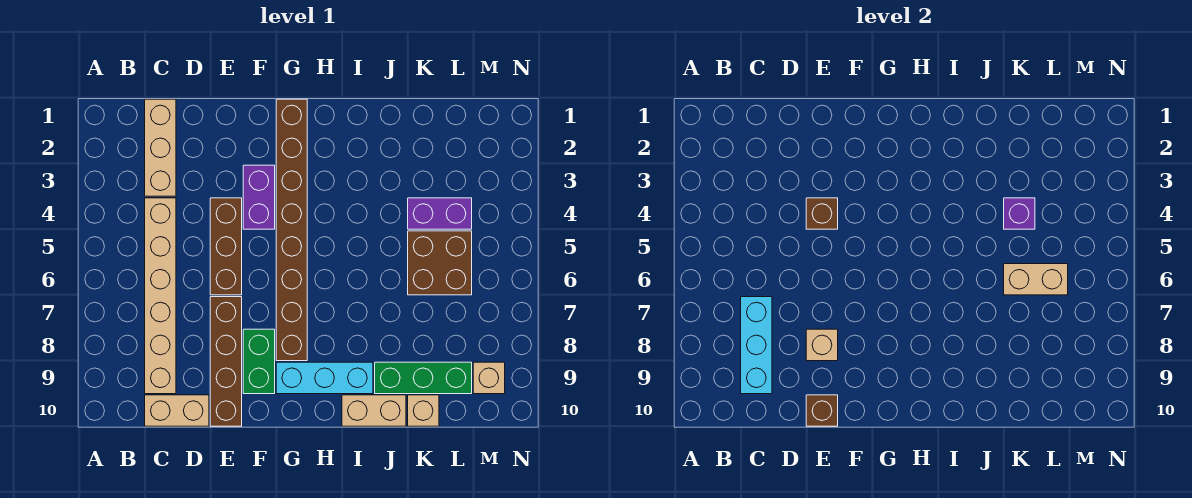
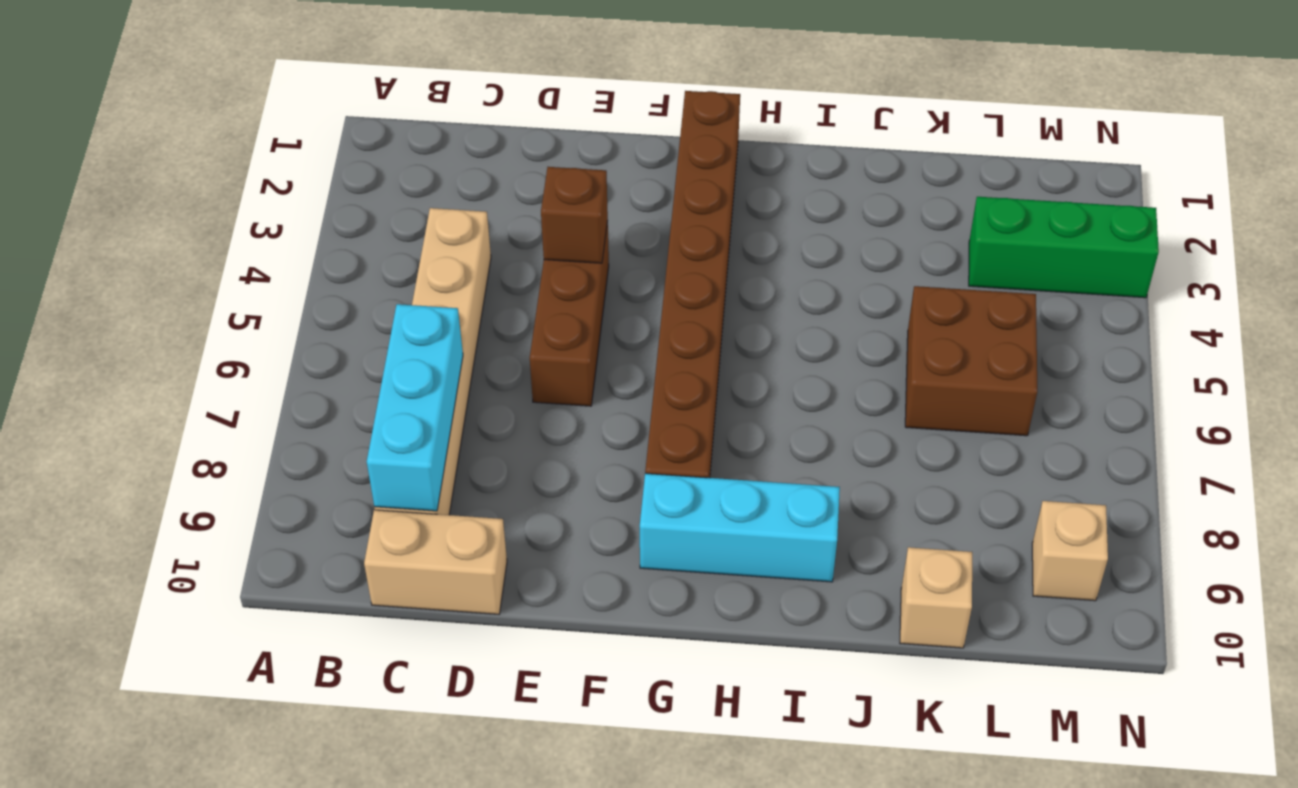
green 1x3 brick [969,197,1159,298] -> green 1x3 brick moved to [375,362,472,394]
none -> tan 1x3 brick [145,99,176,196]
none -> brown 1x4 brick [210,297,242,426]
none -> purple 1x2 brick [243,165,275,229]

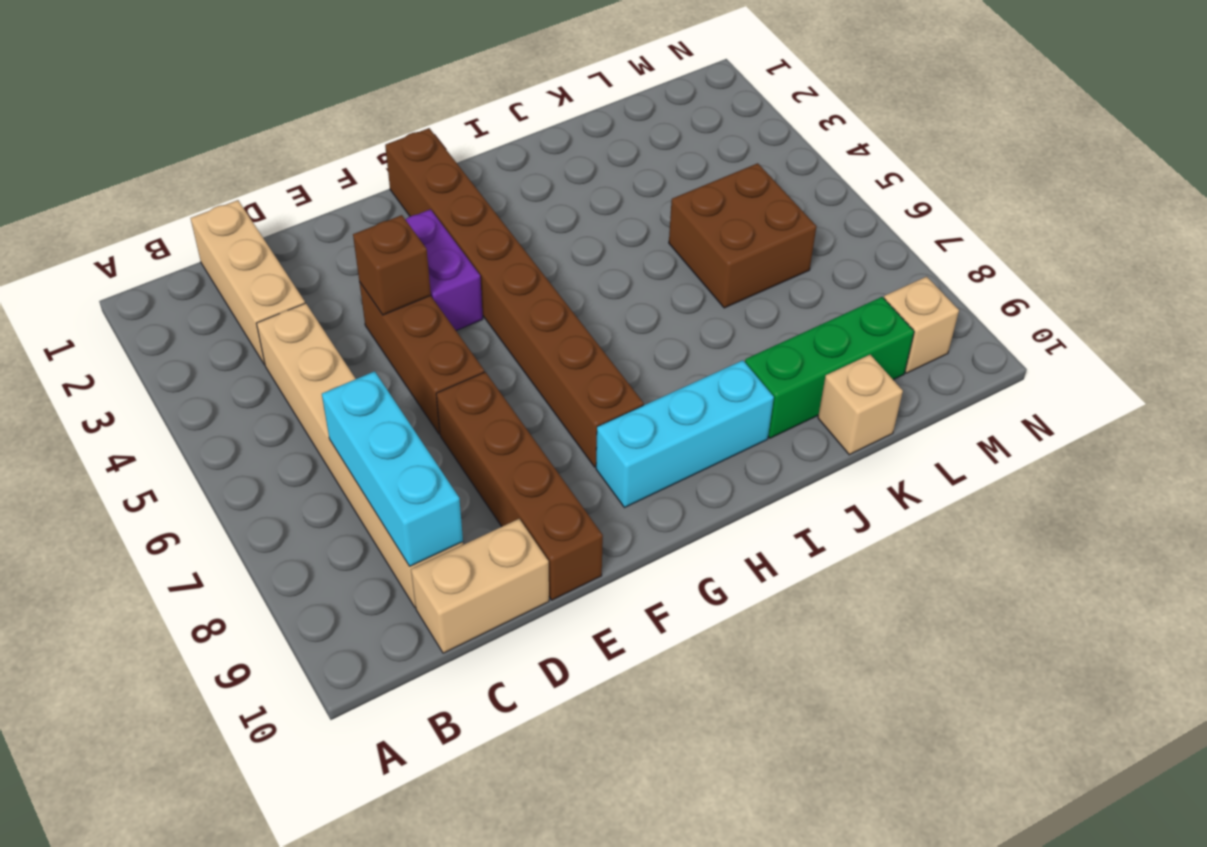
none -> green 1x2 brick [243,329,275,394]
none -> tan 1x2 brick [342,395,406,426]
none -> purple 1x2 brick [408,198,472,229]

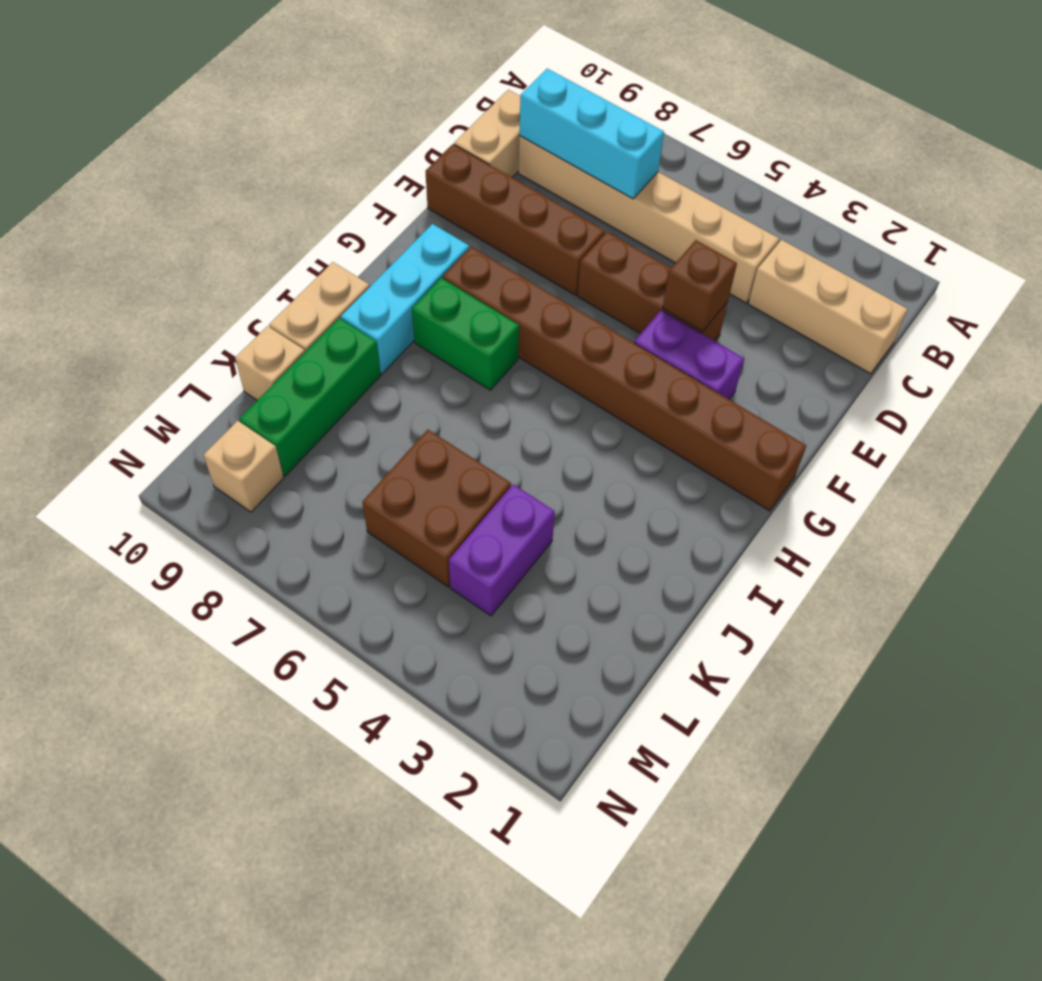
green 1x2 brick [412,278,519,390] -> green 1x2 brick moved to [243,329,275,394]
none -> tan 1x1 brick [806,329,838,361]
none -> brown 1x1 brick [806,395,838,426]
none -> purple 1x1 brick [1004,198,1035,229]

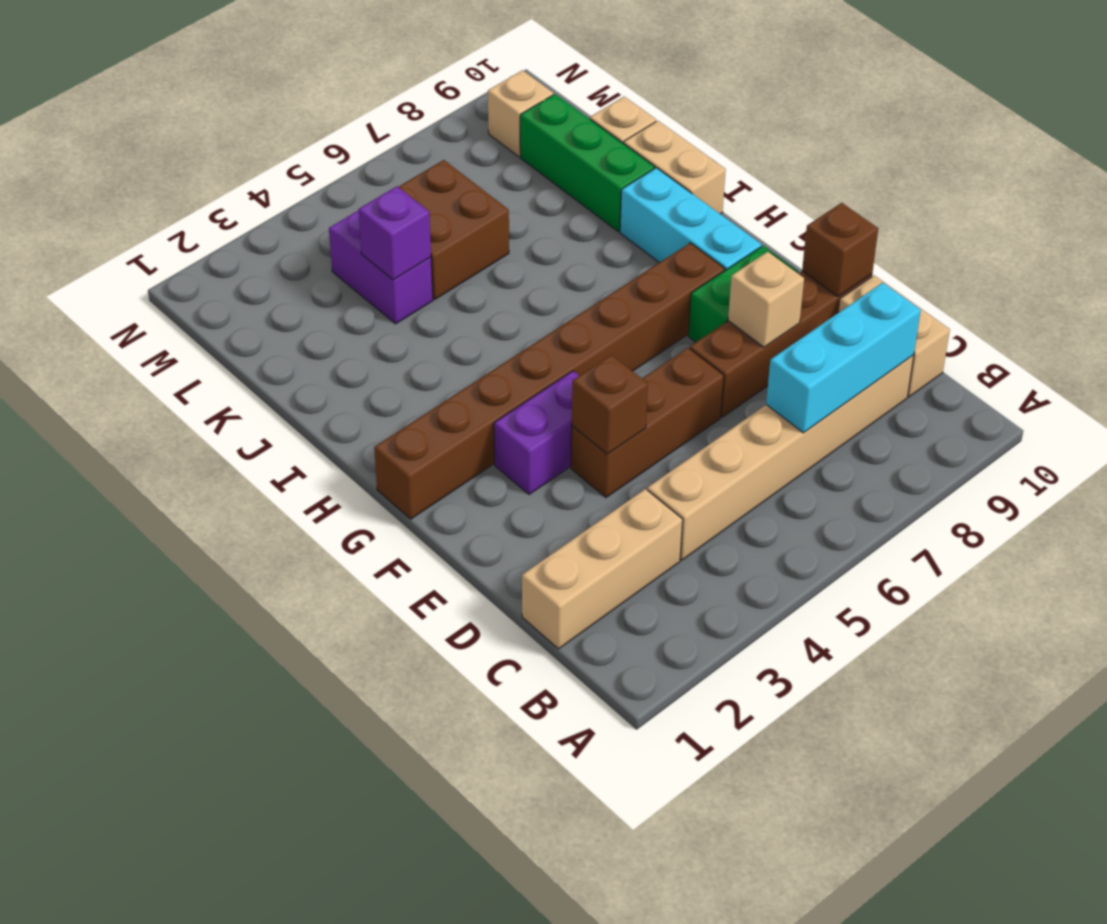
none -> tan 1x2 brick [1004,264,1068,295]

